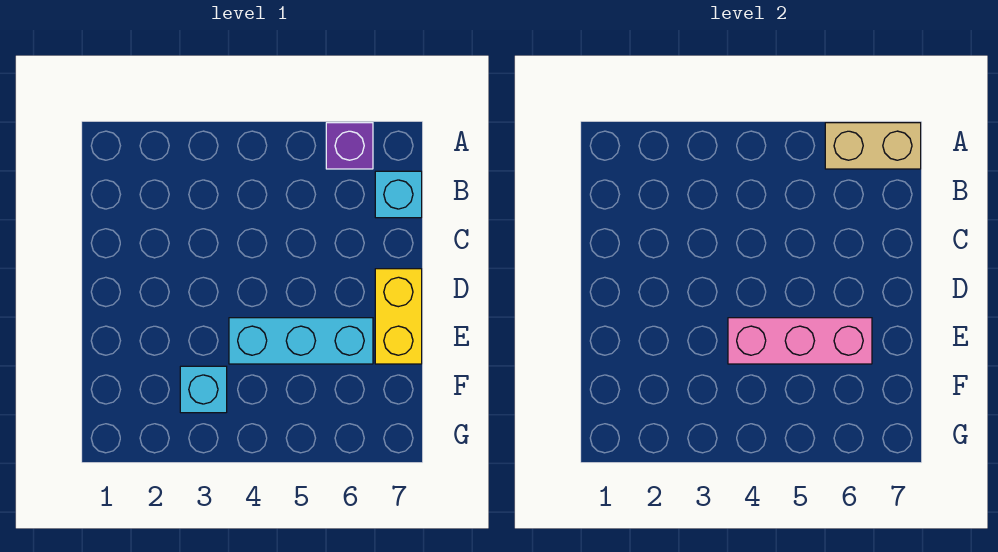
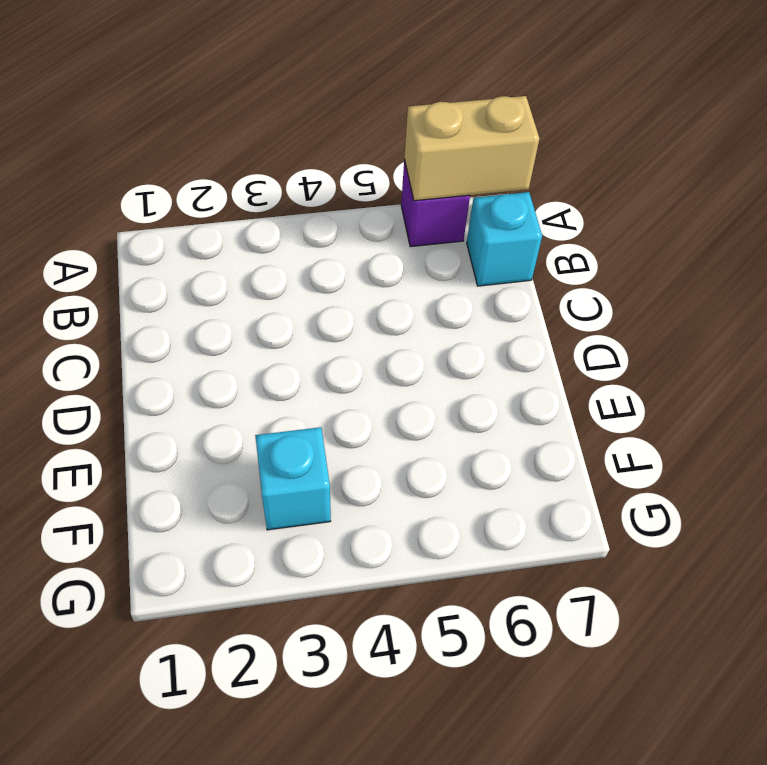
none -> yellow 1x2 brick [375,269,422,364]
none -> cyan 1x3 brick [229,318,373,364]

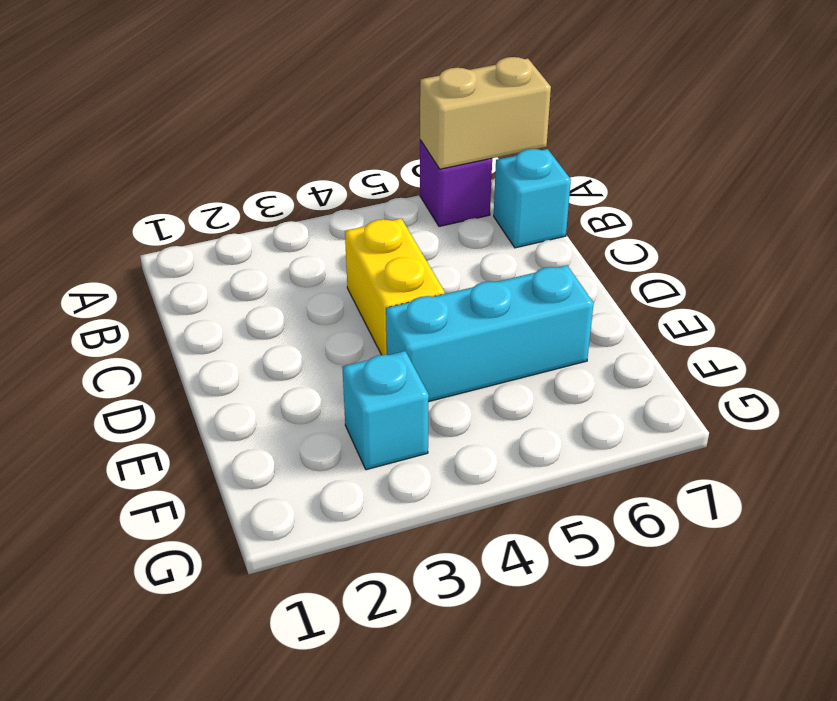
yellow 1x2 brick [345,218,445,355] -> yellow 1x2 brick moved to [375,269,422,364]
none -> pink 1x3 brick [728,318,872,364]

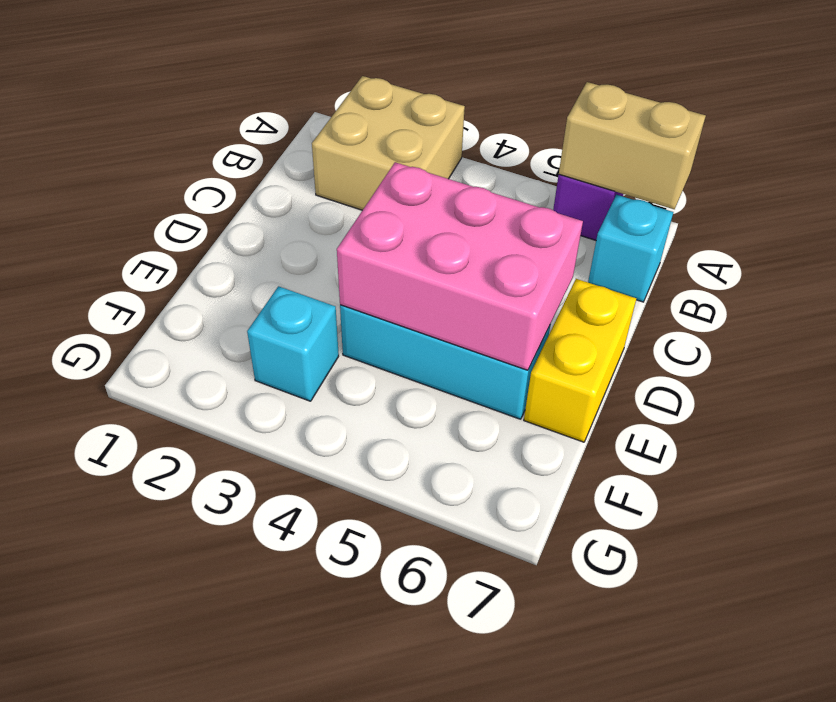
tan 2x2 brick [312,76,465,210] -> none
pink 2x3 brick [337,162,583,370] -> pink 1x3 brick [728,318,872,364]

